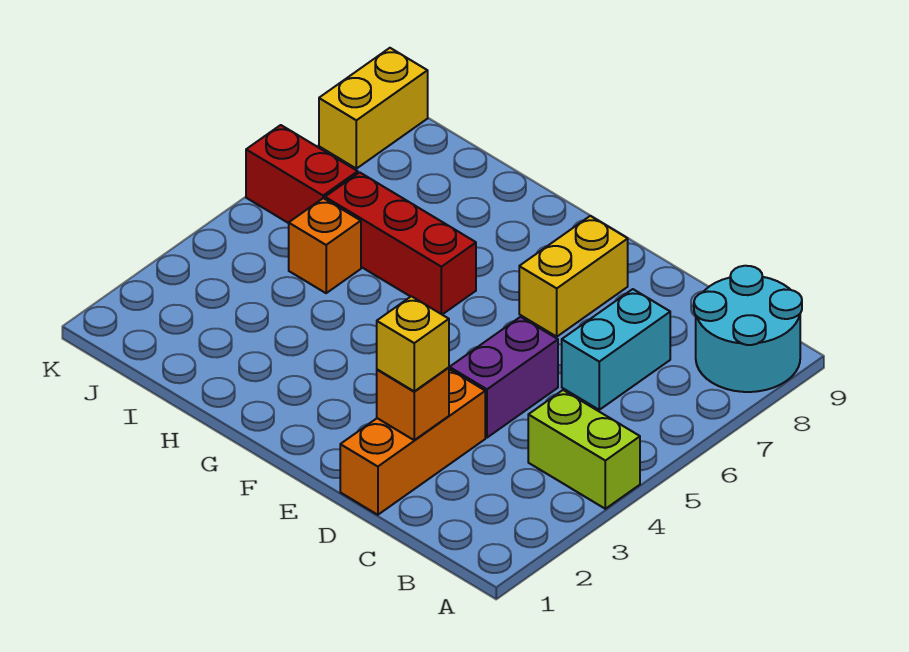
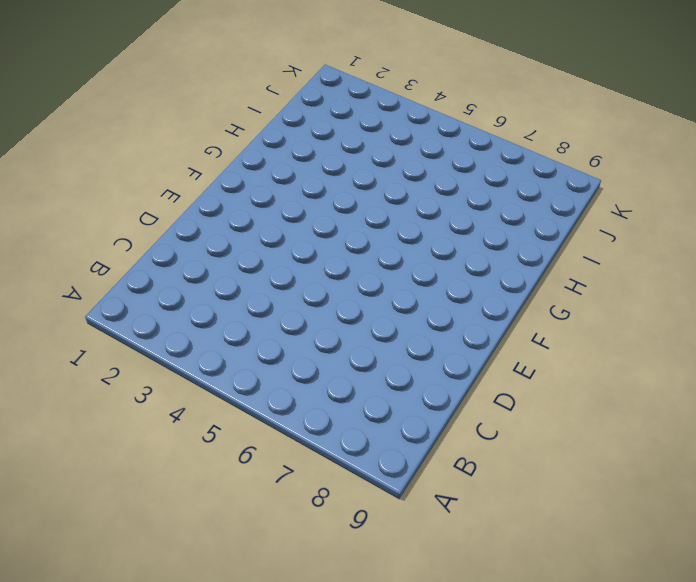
none -> lime 1x2 brick [528,390,640,509]
none -> cyan 2x2 round brick [694,266,802,392]
none -> cyan 1x2 brick [562,289,670,410]

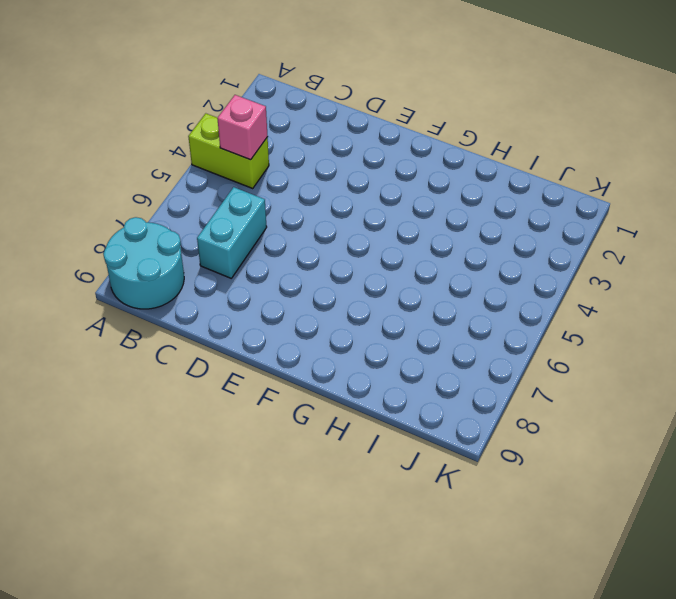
pink 1x1 brick [217,95,268,160] -> none
none -> orange 1x3 brick [340,369,485,515]
none -> purple 1x2 brick [450,317,558,438]
none -> yellow 1x2 brick [519,216,628,337]

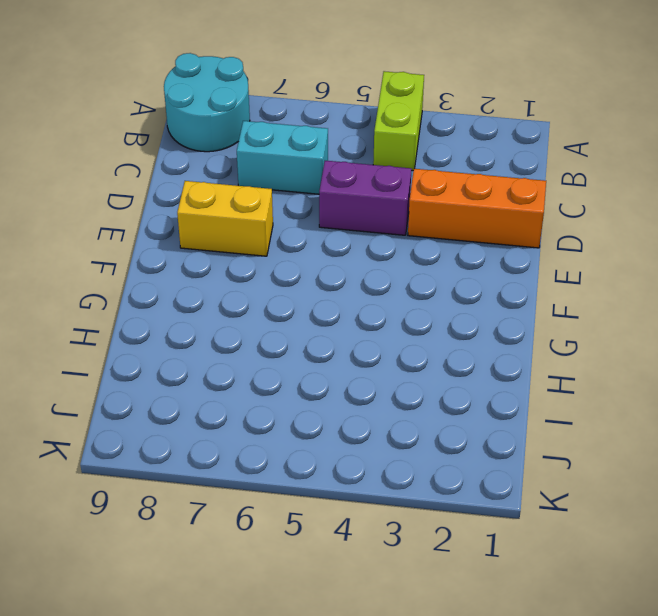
none -> red 1x3 brick [325,172,476,314]
none -> orange 1x1 brick [289,198,361,293]
none -> red 1x2 brick [246,125,358,223]

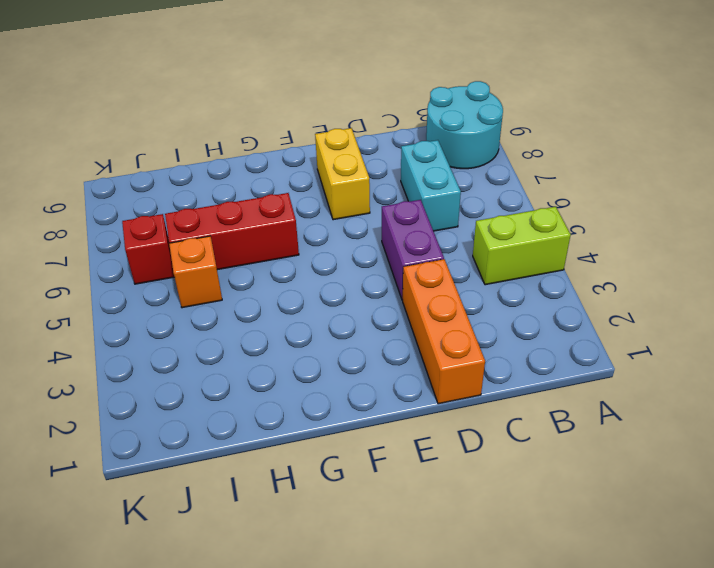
red 1x1 brick [122,214,174,284] -> red 1x2 brick [246,125,358,223]
none -> yellow 1x2 brick [319,48,428,169]
none -> orange 1x1 brick [377,368,449,440]
none -> yellow 1x1 brick [377,296,449,391]

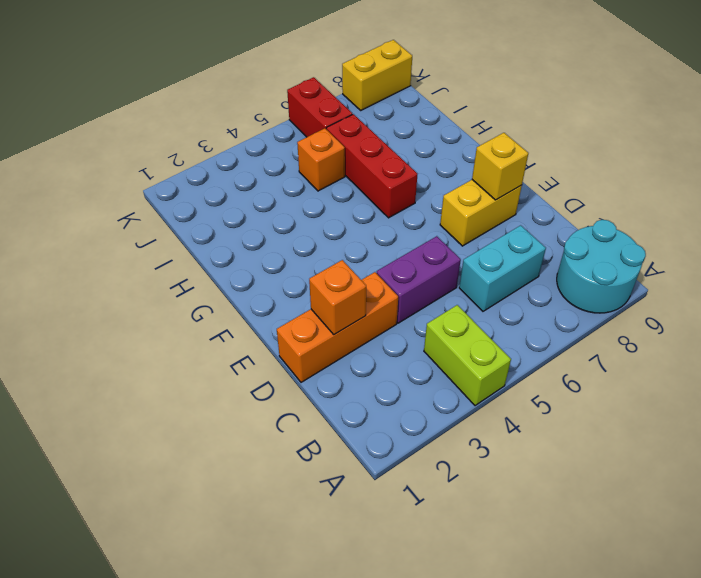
yellow 1x1 brick [472,133,528,200] -> yellow 1x1 brick moved to [377,296,449,391]

